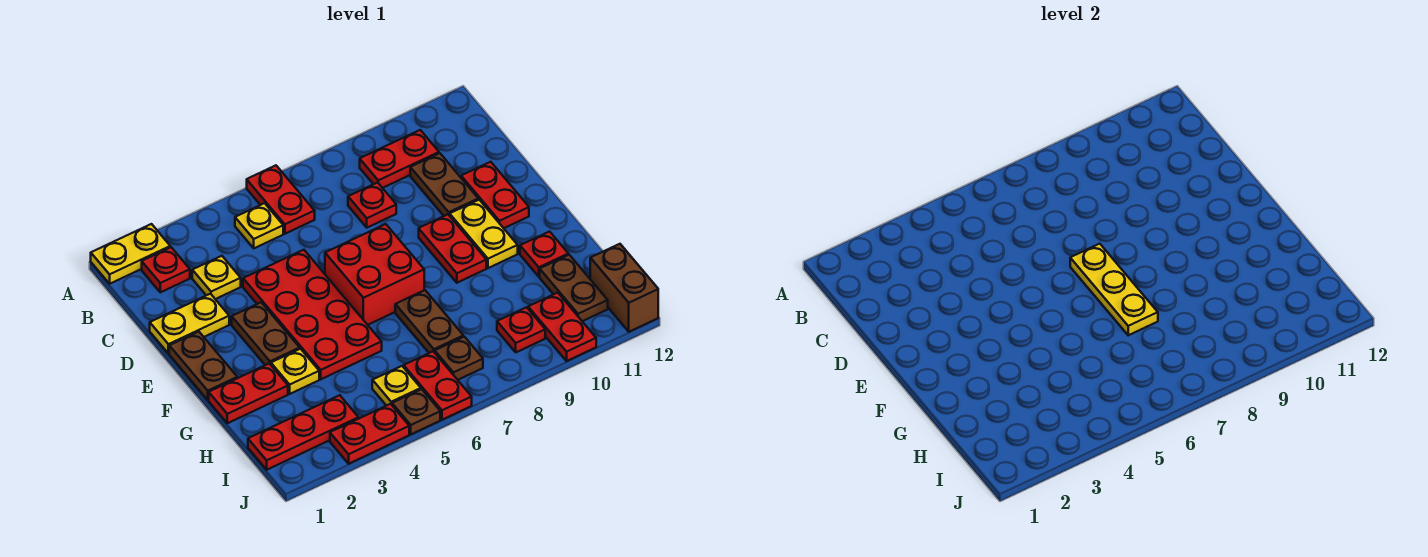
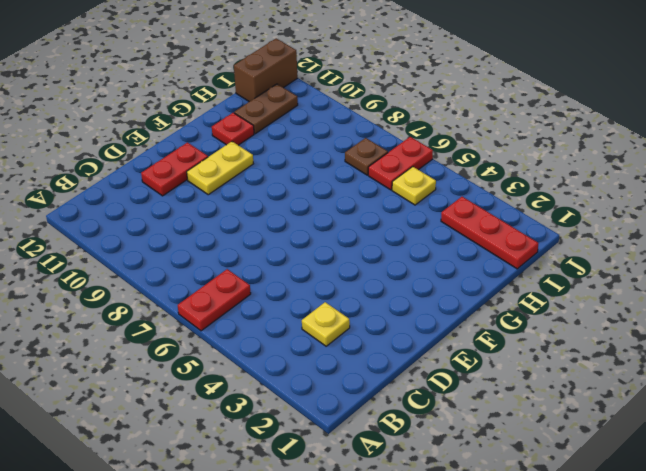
none -> yellow 1x2 plate [91,224,170,284]
none -> red 1x1 plate [142,247,190,292]
none -> yellow 1x1 plate [235,203,283,248]
none -> red 1x2 plate [360,130,439,188]

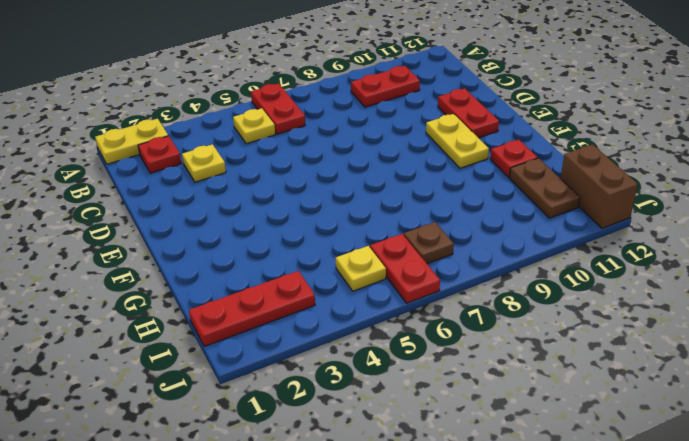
none -> red 1x1 plate [348,182,396,228]
none -> brown 1x2 plate [410,153,478,216]
none -> yellow 1x2 plate [150,294,229,354]
none -> red 2x4 plate [243,250,382,379]

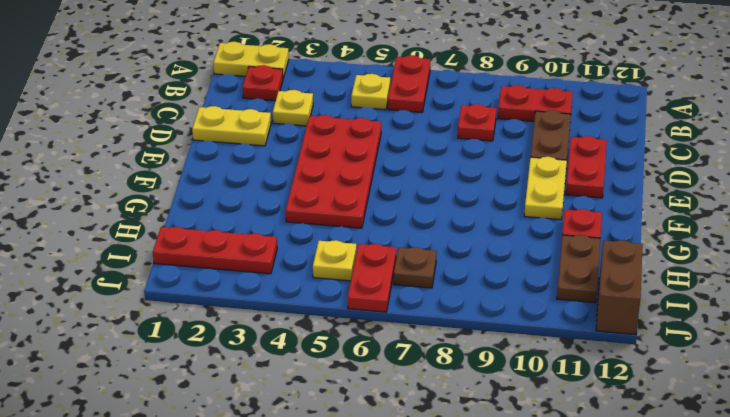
none -> brown 1x2 plate [169,332,237,400]
none -> brown 1x2 plate [232,302,300,365]
none -> red 2x2 brick [325,224,424,325]
none -> red 1x2 plate [419,214,486,283]

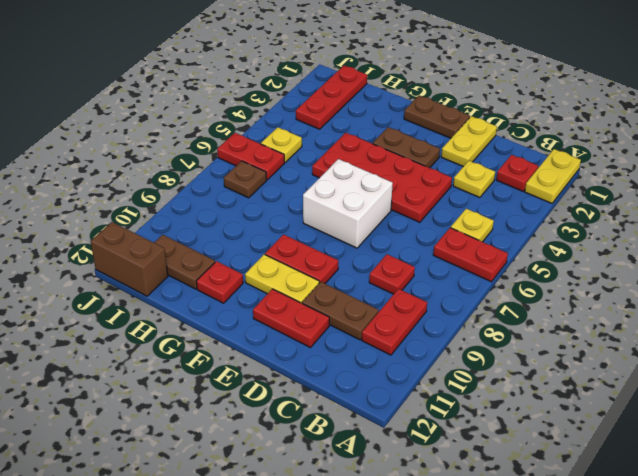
white 2x2 brick [303,159,393,248] -> red 2x2 brick [325,224,424,325]
none -> red 1x2 plate [209,363,288,423]
none -> yellow 1x1 plate [271,349,319,394]
none -> brown 1x2 plate [395,290,463,353]
none -> red 1x1 plate [497,307,545,352]

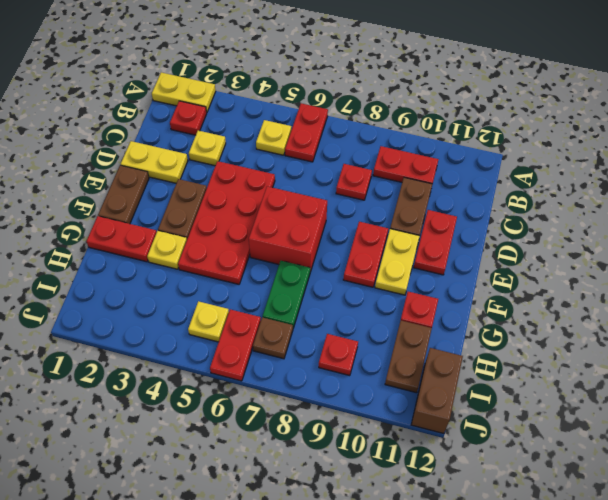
green 1x2 plate [263,261,310,328] -> brown 1x2 plate [395,290,463,353]
none -> red 1x3 plate [248,395,359,470]
none -> red 1x2 plate [528,293,596,361]
none -> red 1x2 plate [330,404,409,464]
none -> brown 1x1 plate [392,389,440,434]

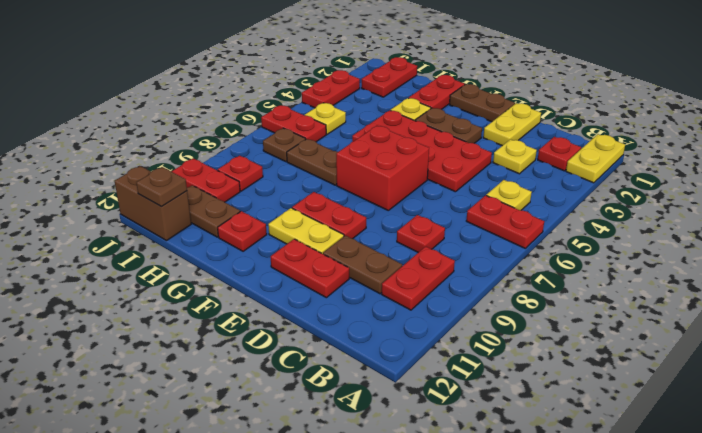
red 1x2 plate [362,57,417,97] -> red 1x3 plate [248,395,359,470]
brown 1x1 plate [136,167,187,206] -> brown 1x1 plate moved to [392,389,440,434]
none -> yellow 1x3 plate [1070,244,1158,335]

